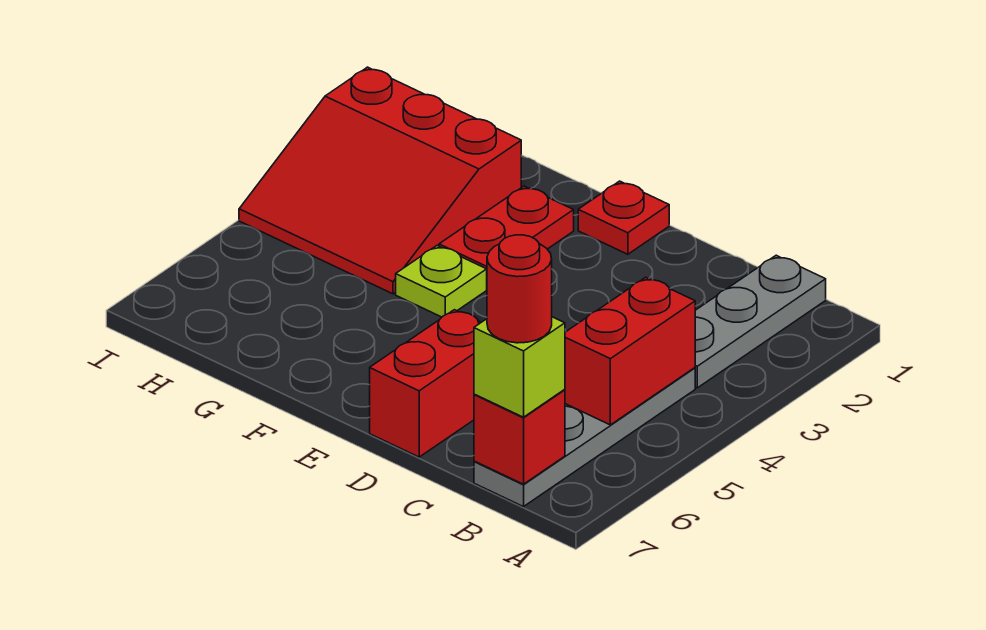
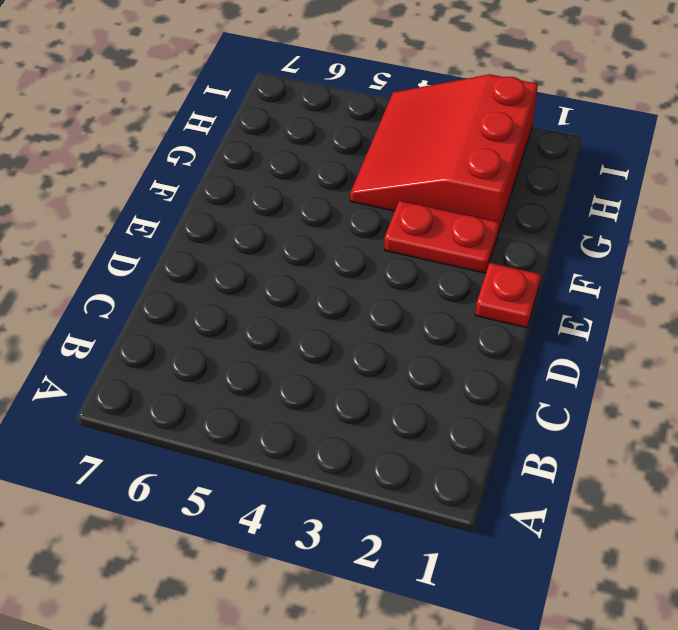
none -> grey 1x3 plate [695,255,826,388]
none -> grey 1x4 plate [474,368,695,507]

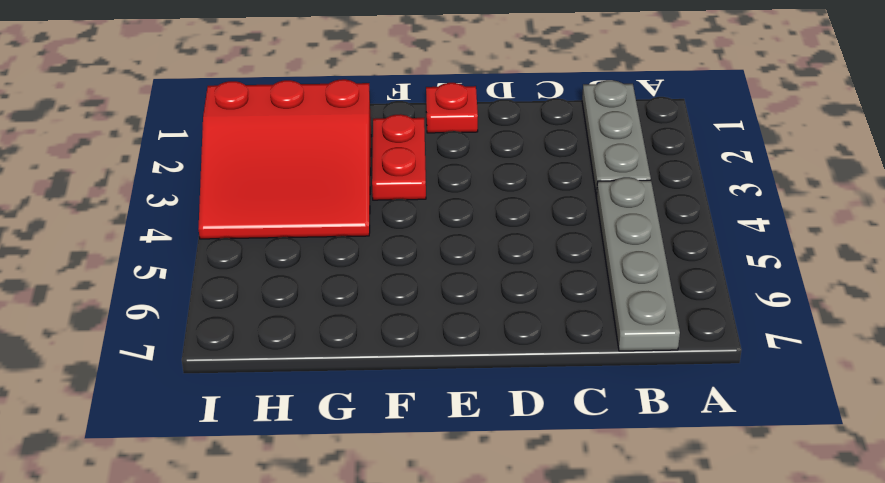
none -> red 1x2 brick [370,310,481,457]
none -> lime 1x1 plate [396,246,487,317]

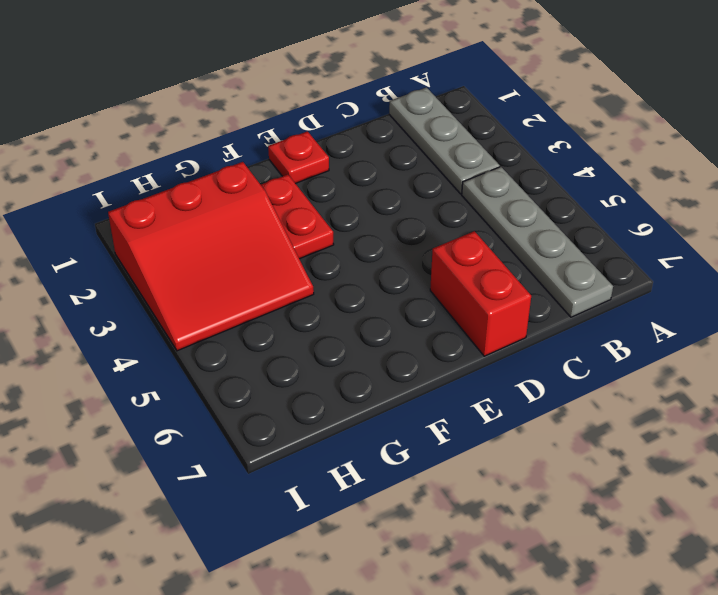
none -> lime 1x1 plate [396,246,487,317]
none -> red 1x2 brick [565,277,695,425]

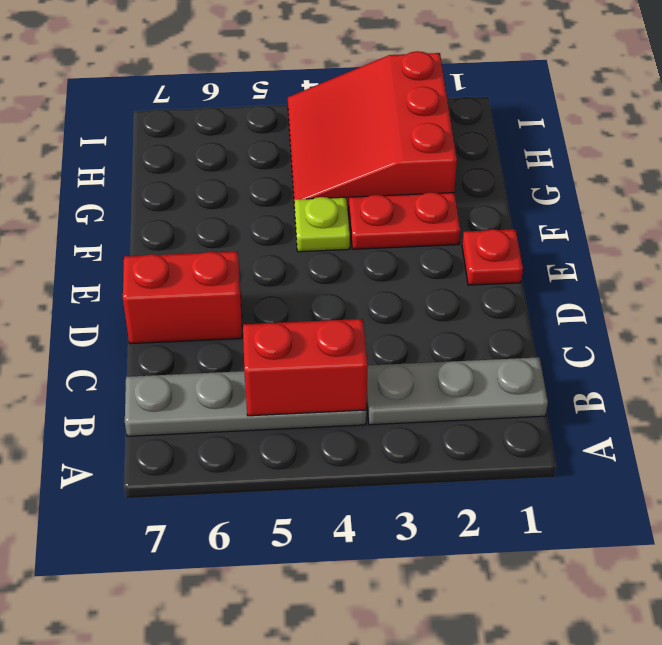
none -> red 1x1 brick [474,390,565,484]
none -> lime 1x1 brick [474,317,565,417]

